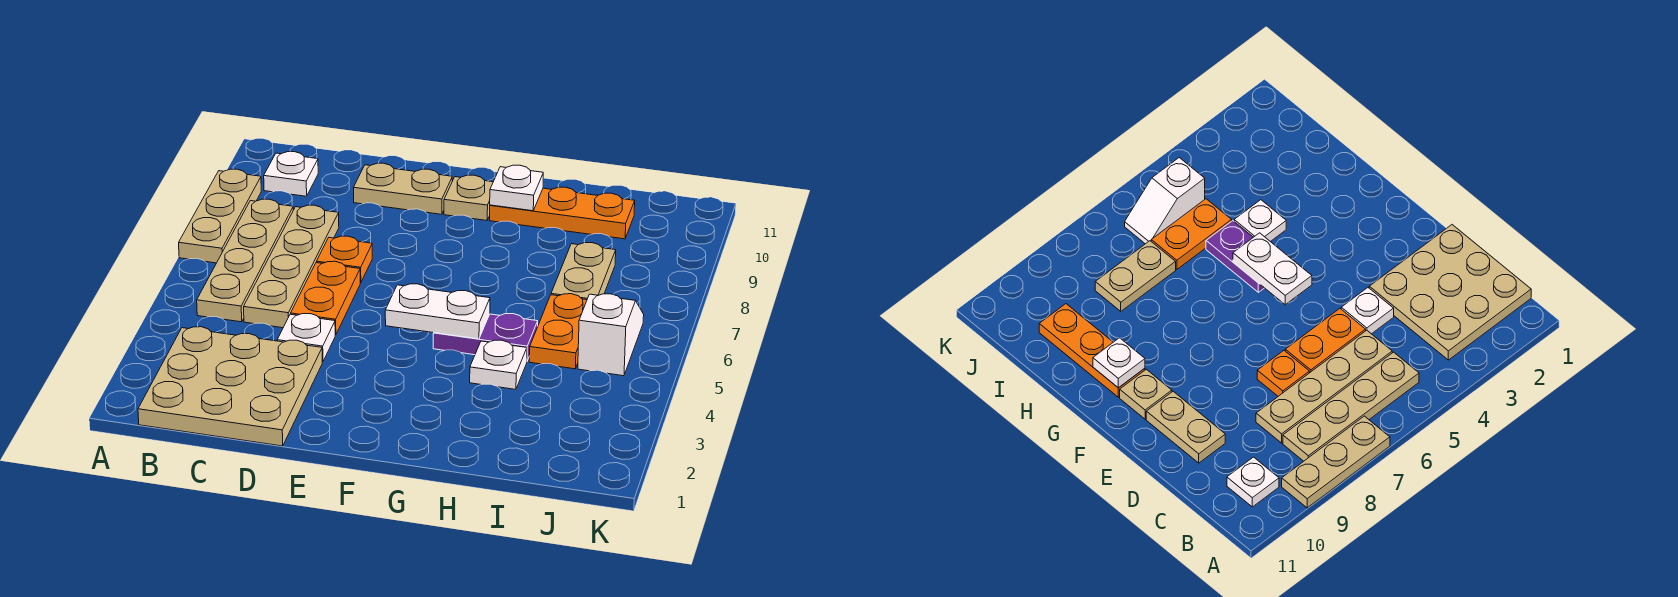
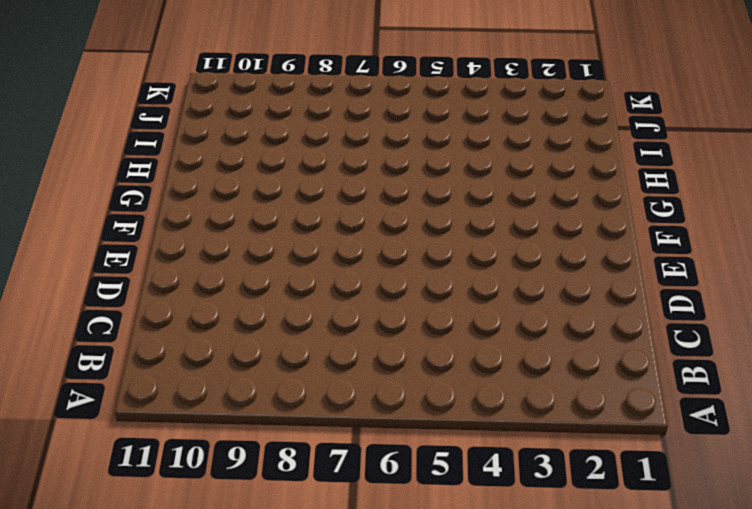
none -> tan 1x3 plate [179,169,261,263]
none -> tan 3x3 plate [138,327,322,446]
none -> tan 1x4 plate [197,199,293,322]

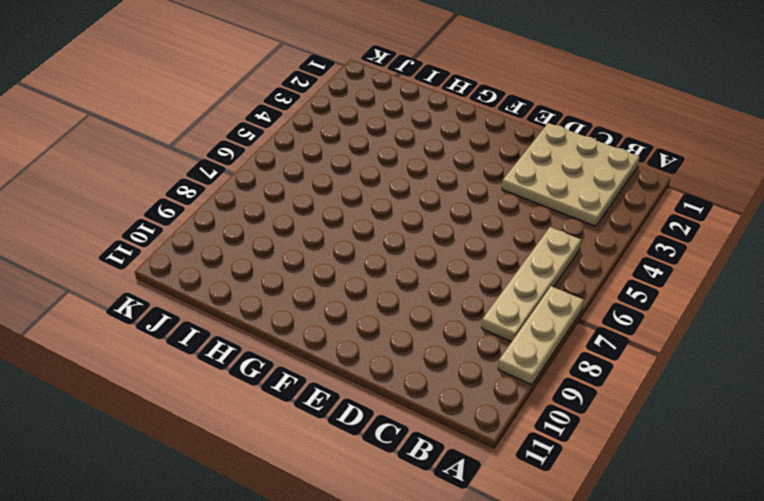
none -> white 1x1 plate [264,152,318,196]
none -> tan 1x4 plate [244,205,339,328]
none -> white 1x1 plate [277,314,335,362]

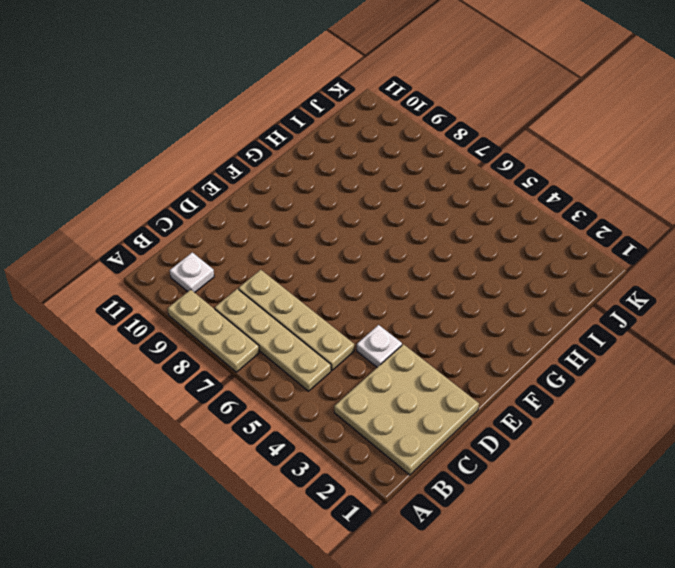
none -> orange 1x2 plate [291,261,360,335]
none -> orange 1x1 plate [317,236,372,283]
none -> tan 1x2 plate [353,163,452,214]

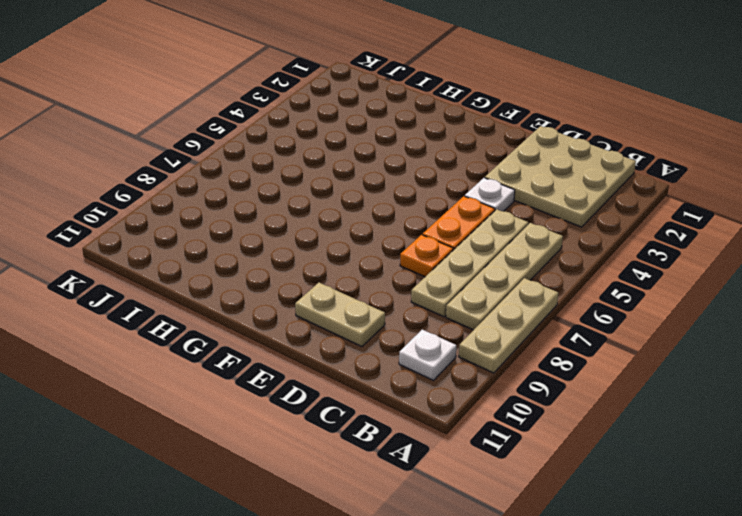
none -> tan 1x1 plate [444,175,493,220]
none -> purple 1x2 plate [433,314,538,361]
none -> orange 1x3 plate [490,187,635,239]

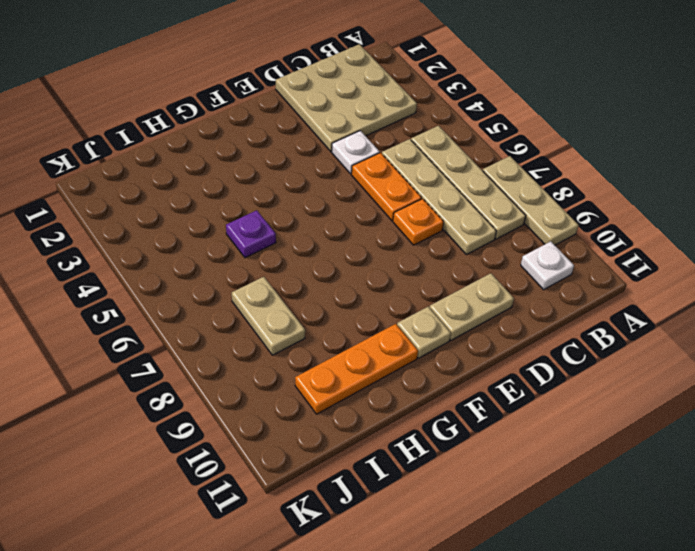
purple 1x1 plate [226,210,276,258] -> purple 1x2 plate [433,314,538,361]
none -> white 1x1 plate [470,340,527,389]
none -> orange 1x2 plate [529,294,587,369]
none -> white 1x2 slope [578,294,644,376]

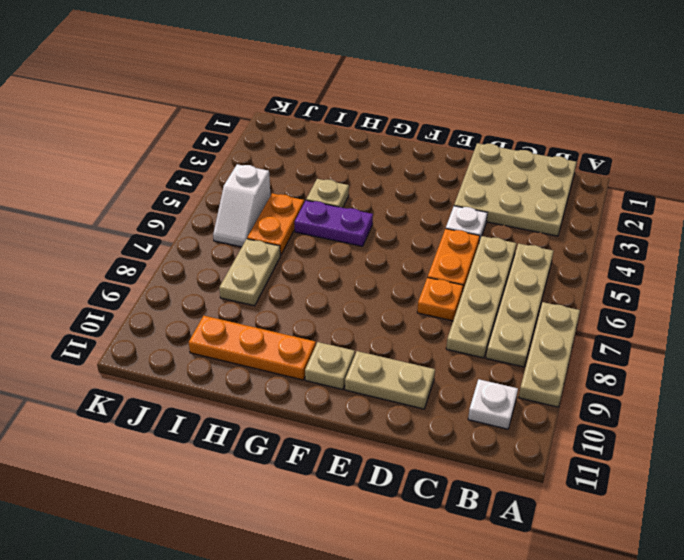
tan 1x1 plate [306,179,349,208] -> white 1x1 plate [470,340,527,389]
none -> white 1x2 plate [385,284,490,339]
none -> white 1x1 plate [490,165,543,211]

